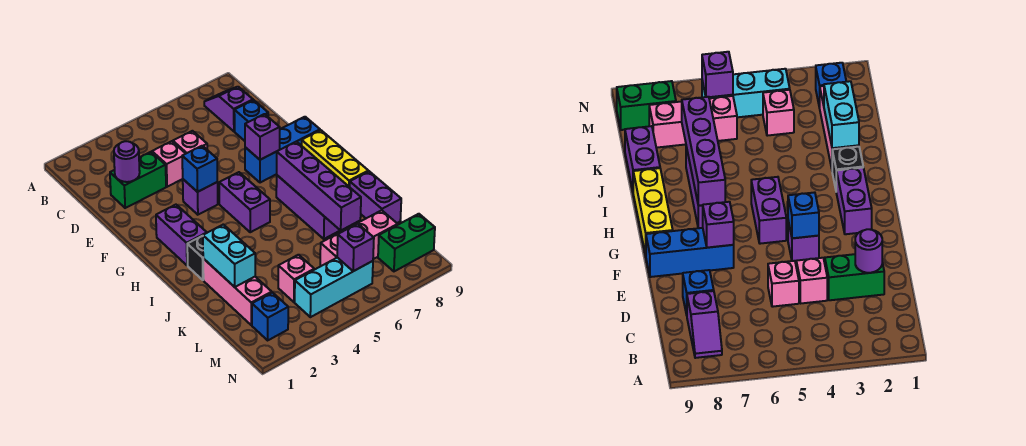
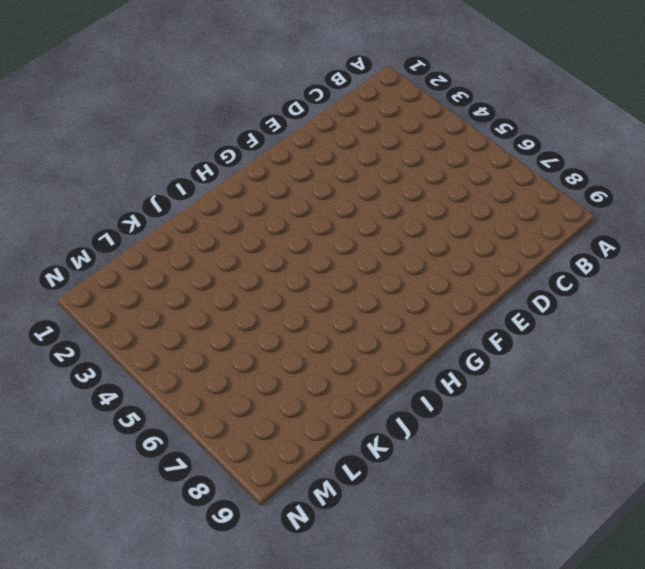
none -> purple 1x2 slope [204,87,253,131]
none -> green 1x2 brick [110,152,166,208]
none -> pink 1x1 brick [152,141,186,187]

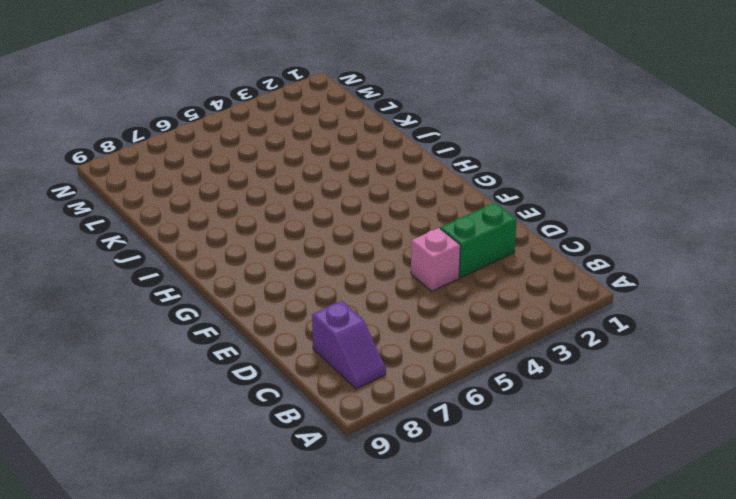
none -> pink 1x1 brick [173,131,207,153]
none -> blue 1x1 brick [234,100,268,141]
none -> purple 1x1 brick [183,179,218,215]

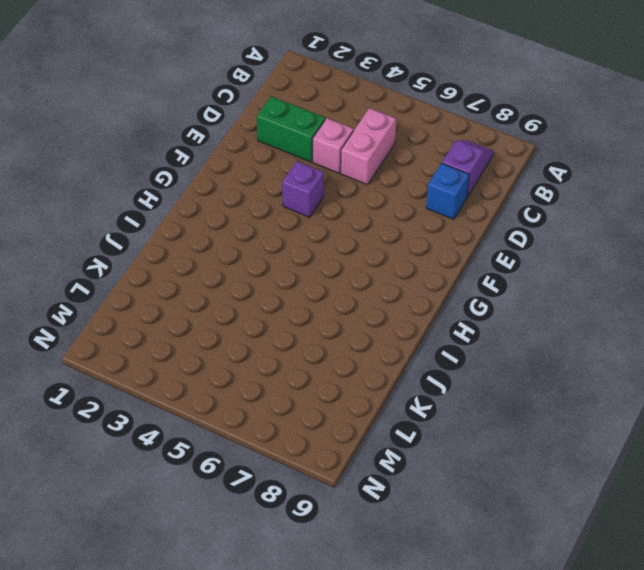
pink 1x2 brick [341,108,396,185] -> pink 1x1 brick [173,131,207,153]
none -> blue 1x3 brick [245,117,320,183]
none -> purple 1x2 brick [156,205,207,265]
none -> purple 1x2 brick [219,172,270,232]

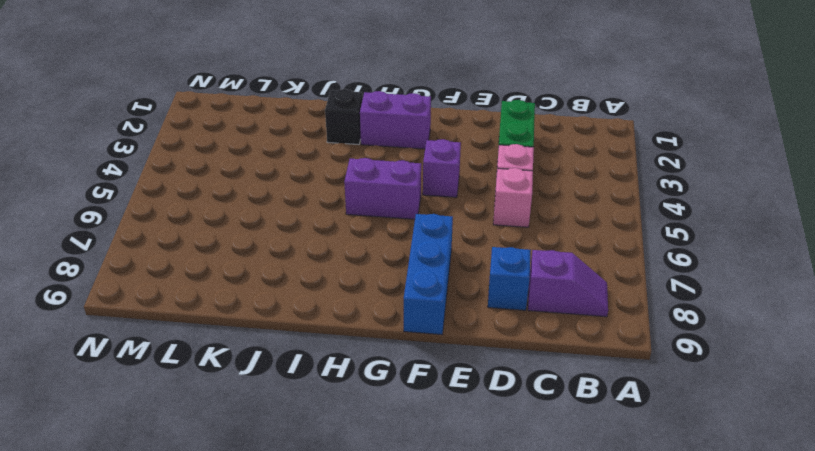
none -> yellow 1x3 brick [302,130,368,187]
none -> purple 1x3 brick [276,175,340,239]
none -> pink 1x3 brick [203,259,272,325]

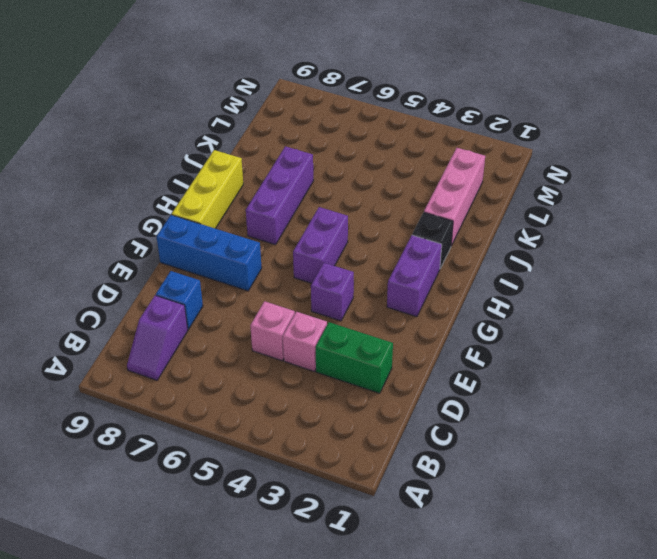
none -> purple 1x2 brick [350,171,401,223]
none -> pink 1x1 brick [278,255,314,302]
none -> pink 1x3 brick [320,210,398,266]

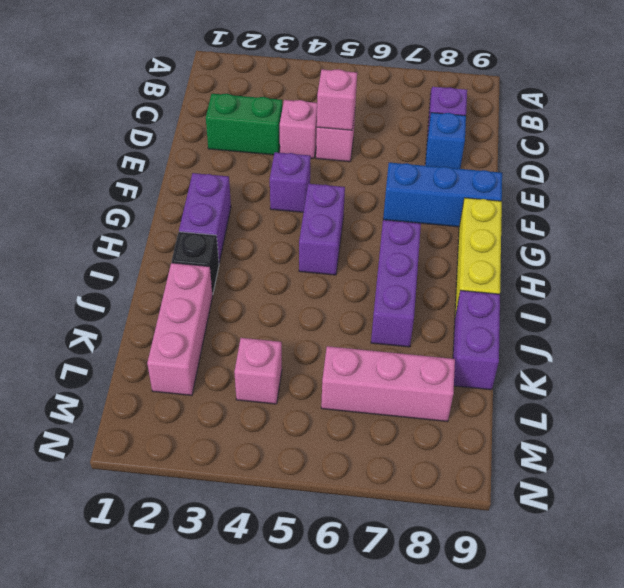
pink 1x1 brick [317,69,357,130] -> none
none -> blue 1x1 brick [252,292,288,340]
none -> cyan 1x3 brick [295,258,373,317]
none -> green 1x2 brick [378,214,435,271]

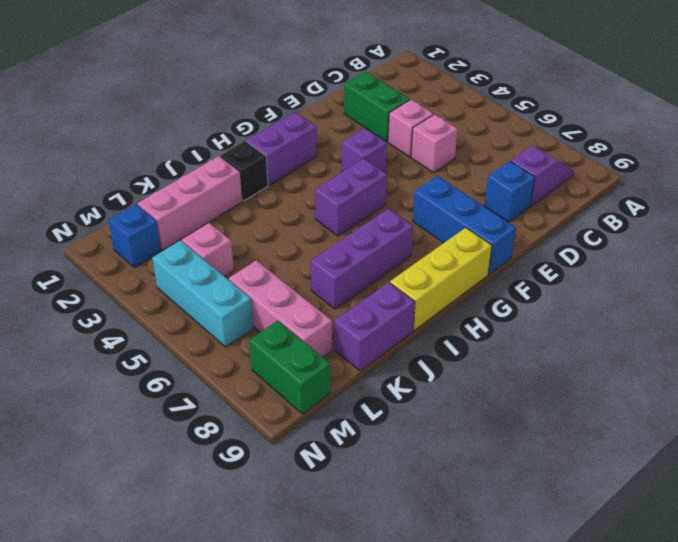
none -> purple 1x1 round brick [114,141,140,182]
none -> blue 1x1 brick [182,146,217,192]
none -> purple 1x1 brick [245,114,280,160]

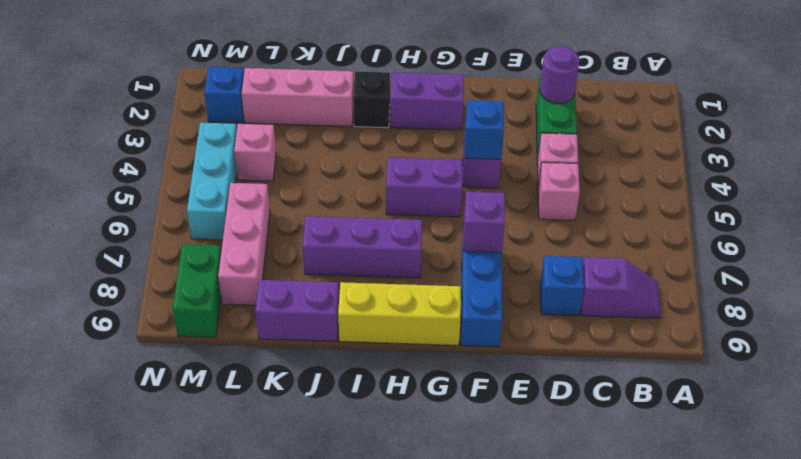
none -> purple 1x4 brick [277,141,361,231]
none -> cyan 1x2 brick [203,224,255,287]
none -> purple 1x1 brick [337,224,374,271]

